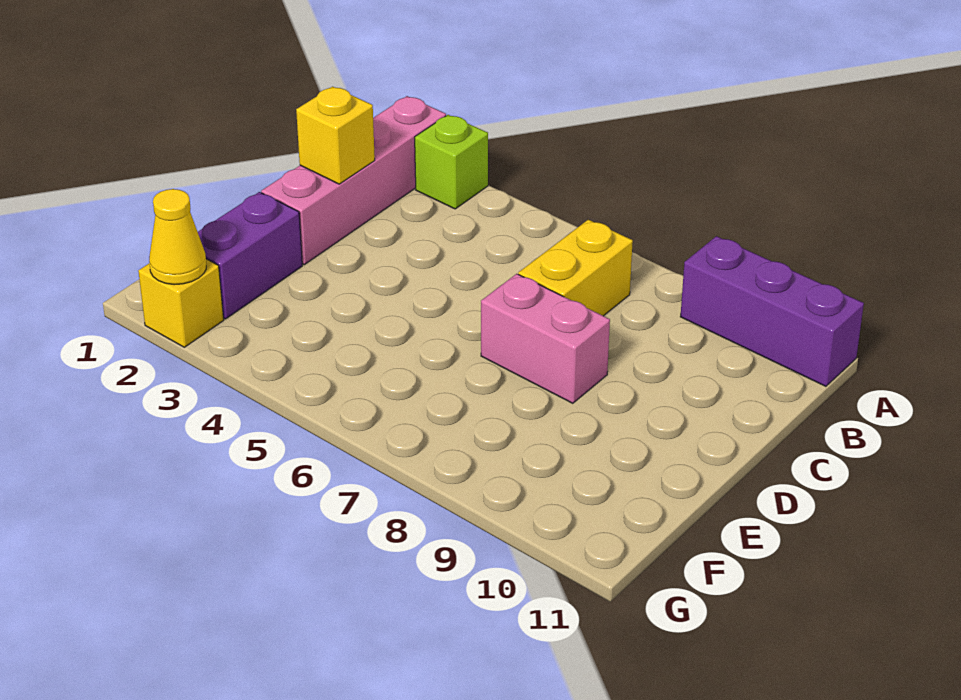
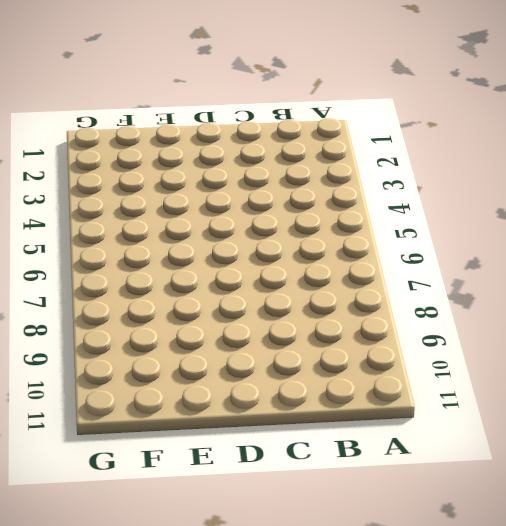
none -> pink 1x4 brick [261,96,446,265]
none -> lime 1x1 brick [415,115,488,209]

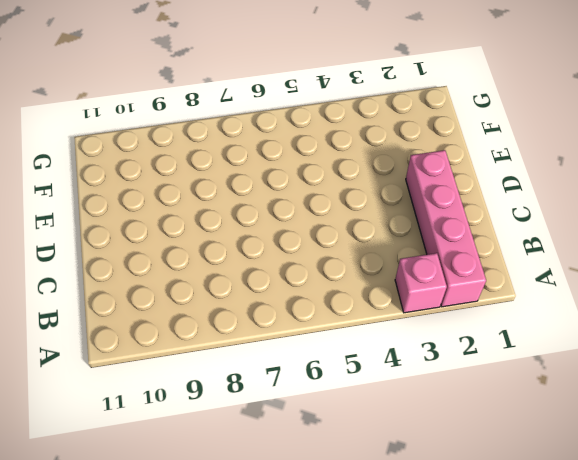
pink 1x1 brick [395,253,447,313] -> lime 1x1 brick [415,115,488,209]
none -> purple 1x3 brick [680,236,864,386]
none -> yellow 1x2 brick [518,220,633,316]

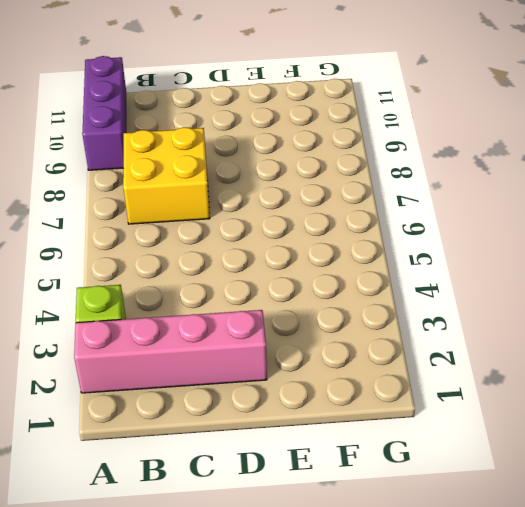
yellow 2x2 brick [123,127,210,224] -> yellow 1x2 brick [518,220,633,316]
none -> pink 1x2 brick [481,274,610,403]
none -> purple 1x2 brick [198,192,302,319]

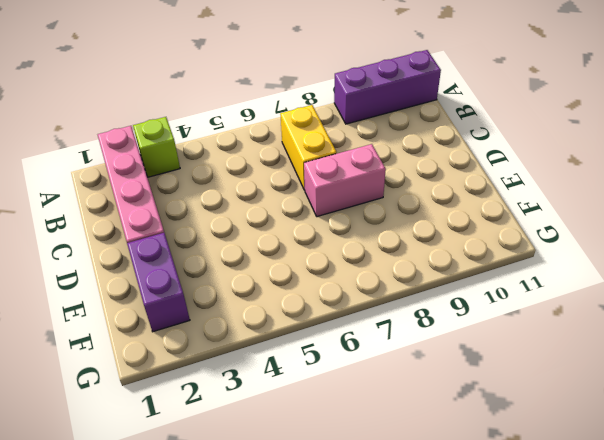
none -> yellow 1x1 brick [138,259,224,347]
none -> yellow 1x1 brick [296,87,375,184]

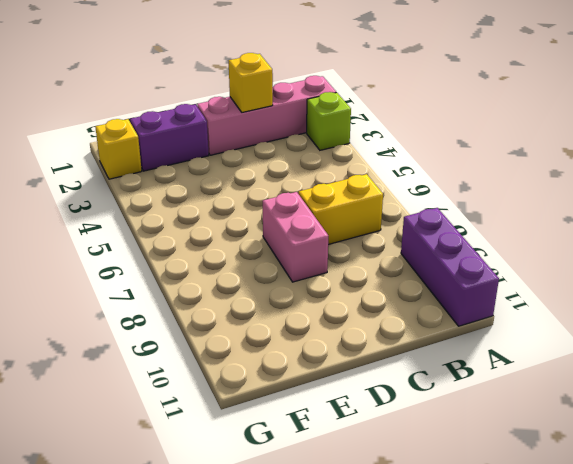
none -> yellow 1x1 cone [149,189,206,285]

